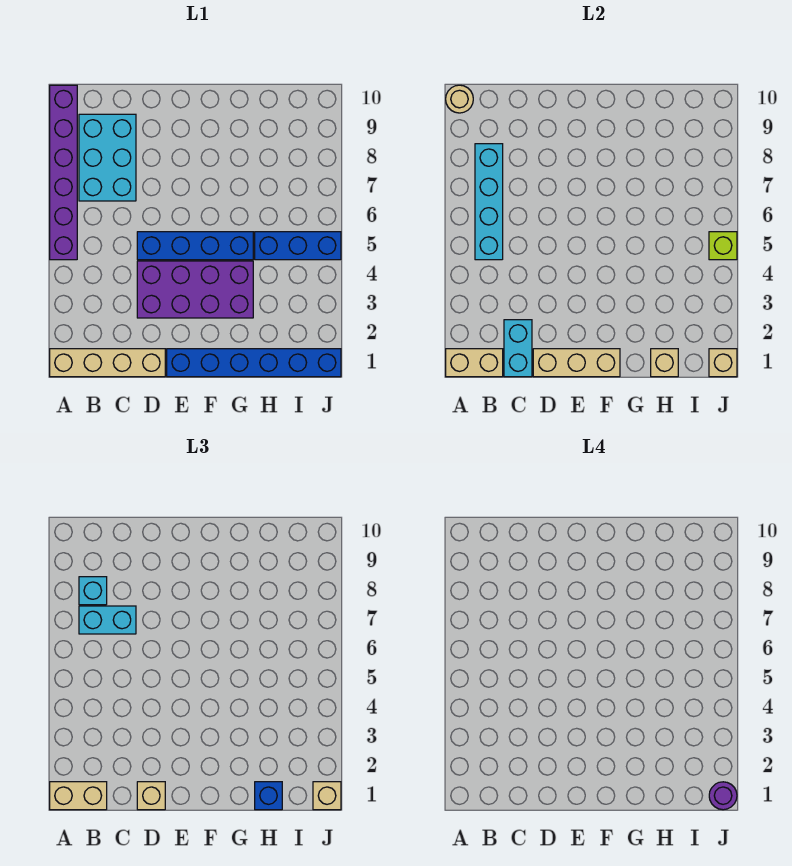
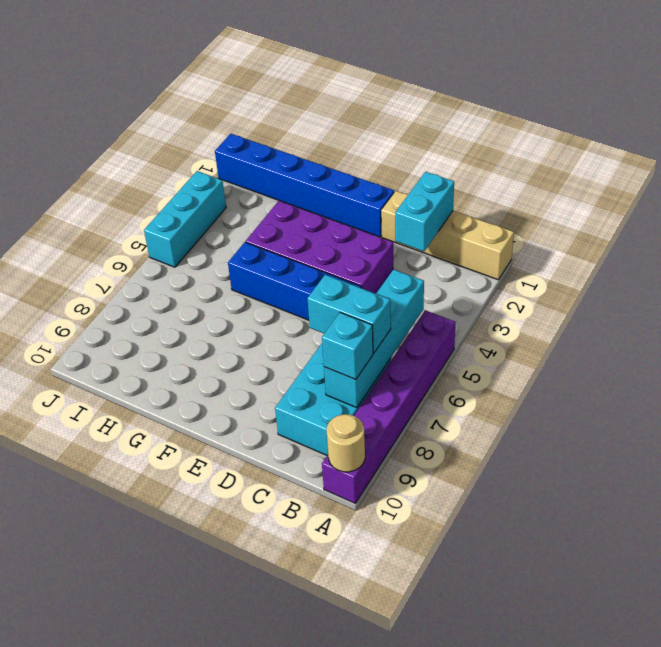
cyan 1x3 brick [144,171,226,267] -> blue 1x3 brick [255,232,341,260]
none -> tan 1x2 brick [446,349,503,377]
none -> tan 1x3 brick [533,349,620,377]
none -> tan 1x1 brick [651,349,678,377]

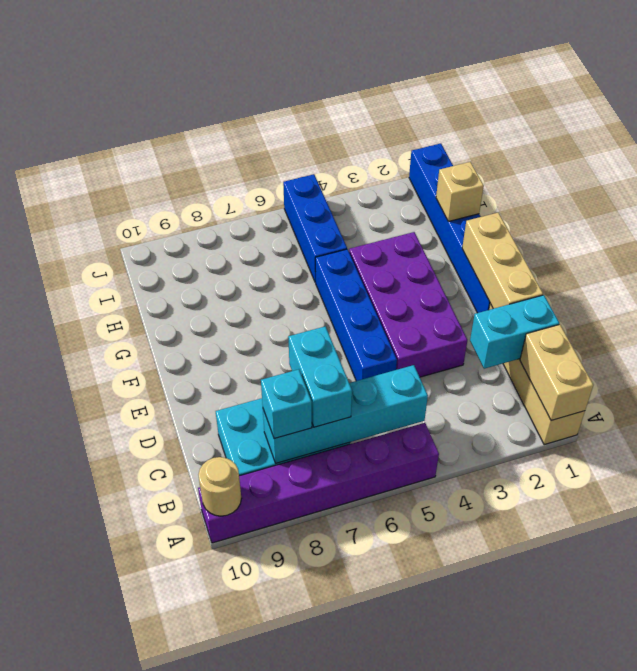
none -> tan 1x1 brick [709,349,737,377]
none -> lime 1x1 brick [709,232,737,260]
none -> tan 1x2 brick [50,782,107,810]

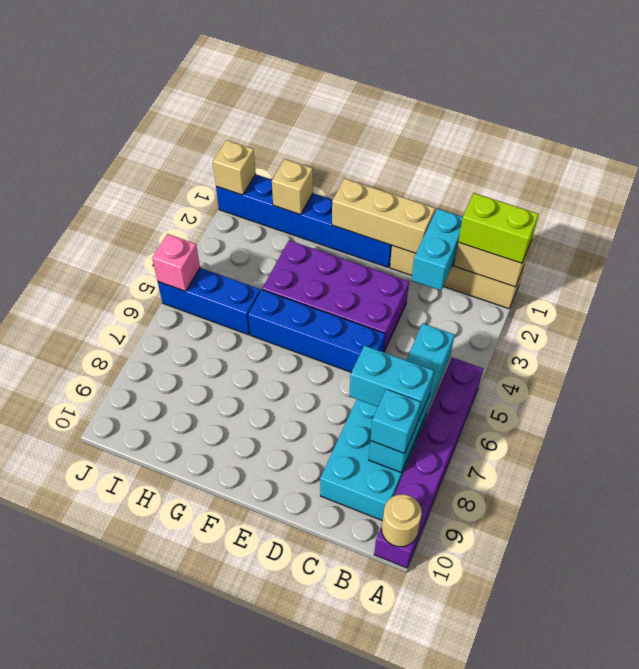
lime 1x2 brick [458,193,539,263] -> tan 1x2 brick [50,782,107,810]
pink 1x1 brick [152,234,200,291] -> lime 1x1 brick [709,232,737,260]
none -> tan 1x1 brick [137,782,165,810]
none -> blue 1x1 brick [255,782,282,810]
none -> tan 1x1 brick [313,782,341,810]

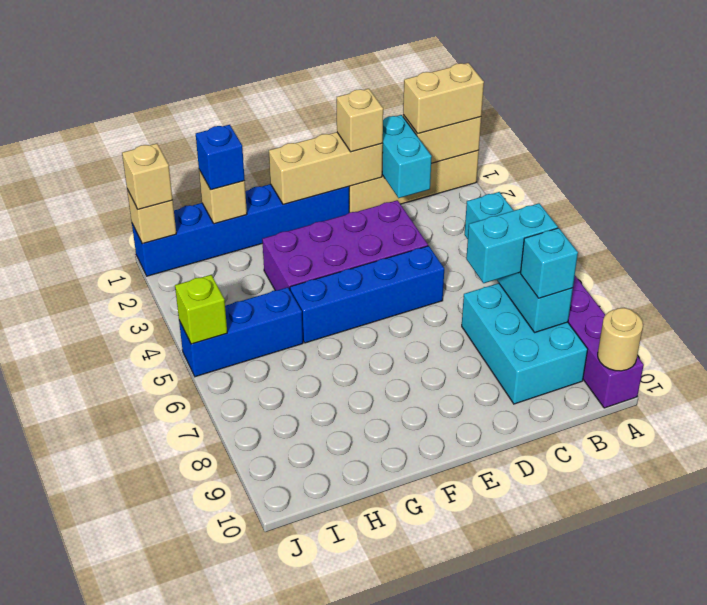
none -> purple 1x1 round brick [709,782,737,810]

